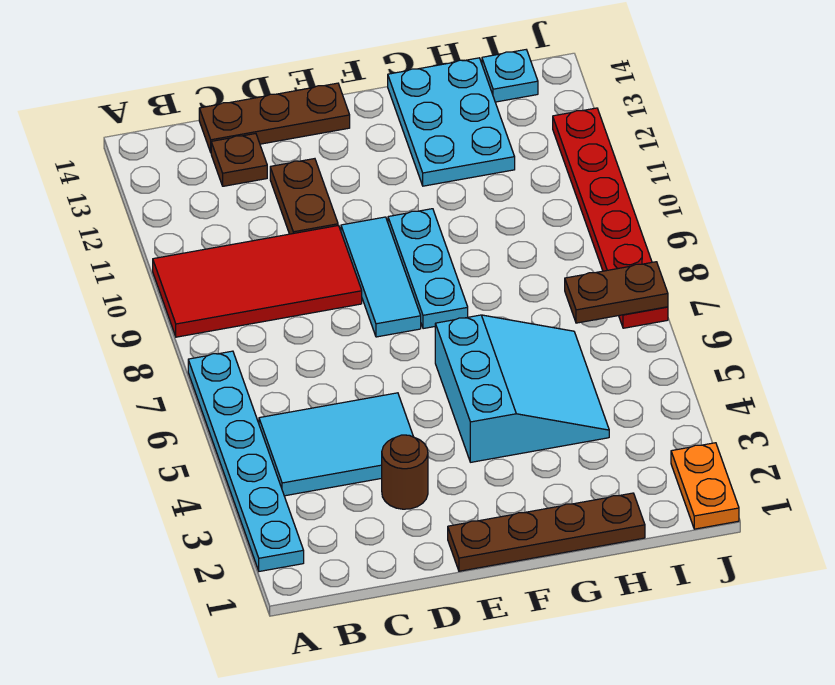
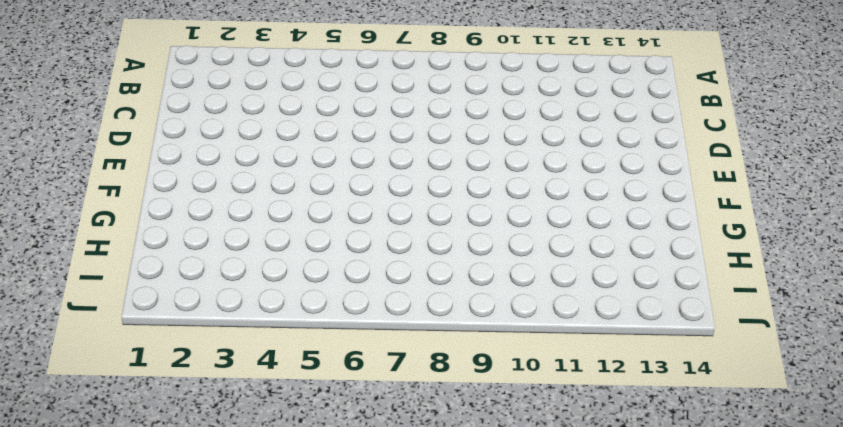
none -> cyan 1x6 plate [188,351,304,571]
none -> red 2x4 tile [153,226,362,337]
none -> cyan 2x3 tile [259,393,413,496]

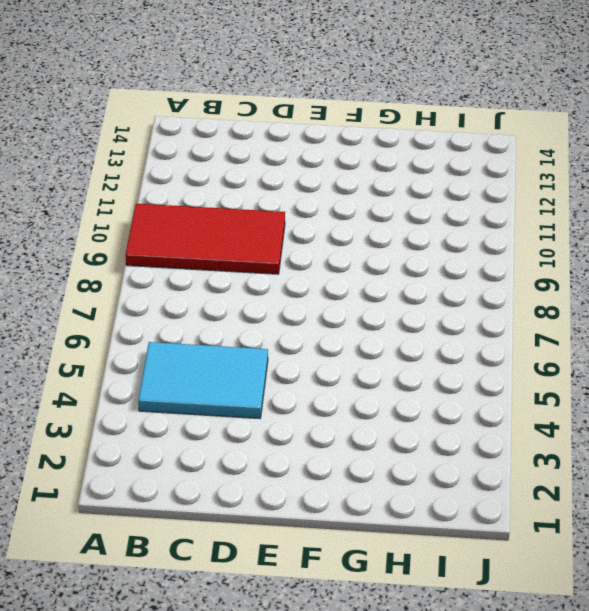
none -> cyan 1x6 plate [188,351,304,571]
none -> brown 1x1 plate [211,134,267,186]
none -> brown 1x3 plate [199,83,350,152]

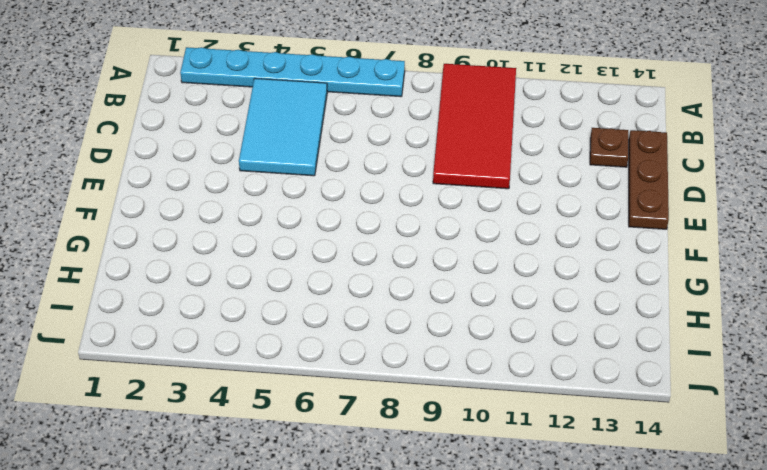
none -> brown 1x1 round brick [382,435,428,509]
none -> brown 1x2 plate [270,159,338,234]
none -> brown 1x4 plate [448,493,645,571]

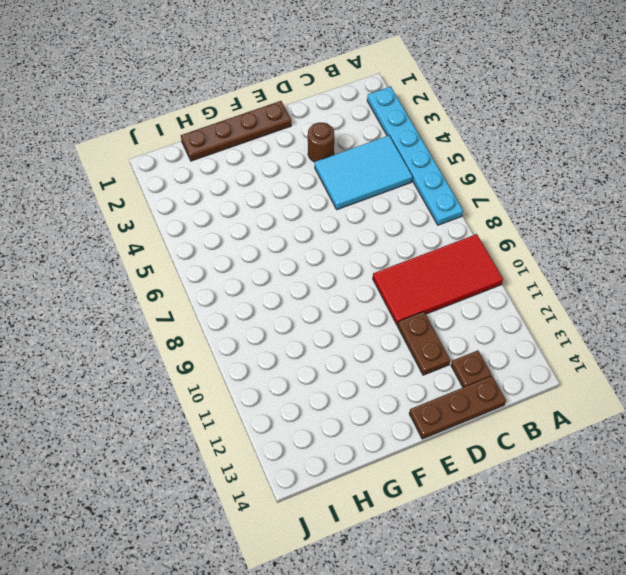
none -> cyan 1x3 tile [341,217,421,337]
none -> cyan 3x3 slope [435,315,609,462]
none -> cyan 1x3 plate [388,209,468,329]

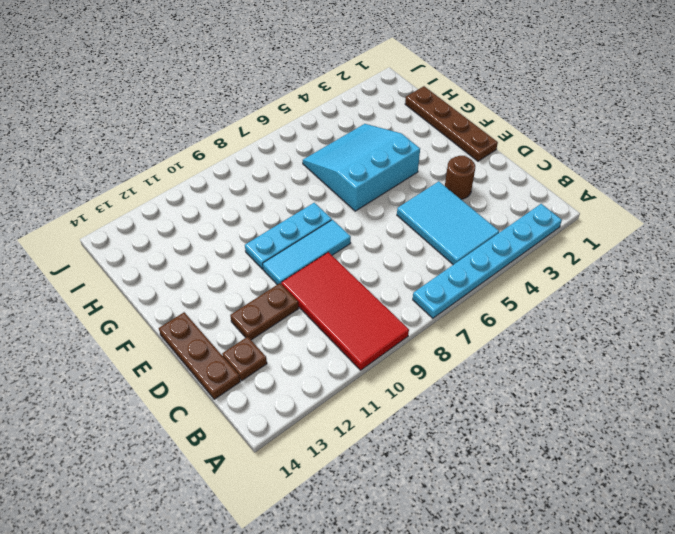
none -> cyan 2x3 plate [388,58,515,186]
none -> cyan 1x1 plate [482,50,538,102]
none -> orange 1x2 plate [671,443,739,529]

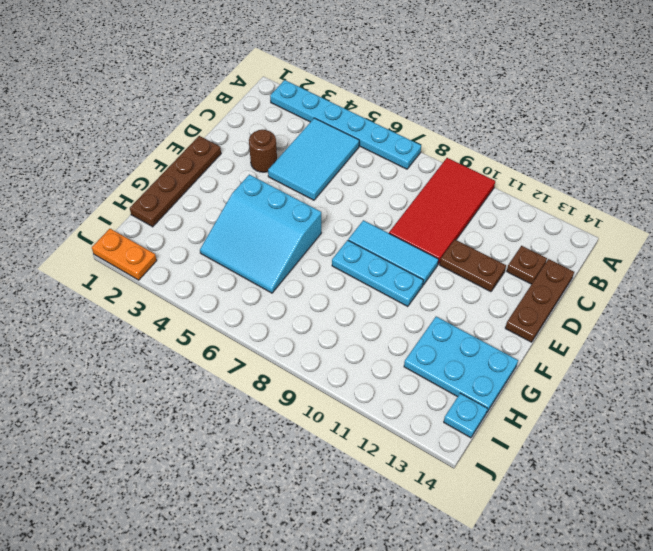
none -> red 1x6 plate [553,108,668,328]
none -> brown 1x2 plate [565,262,668,323]

